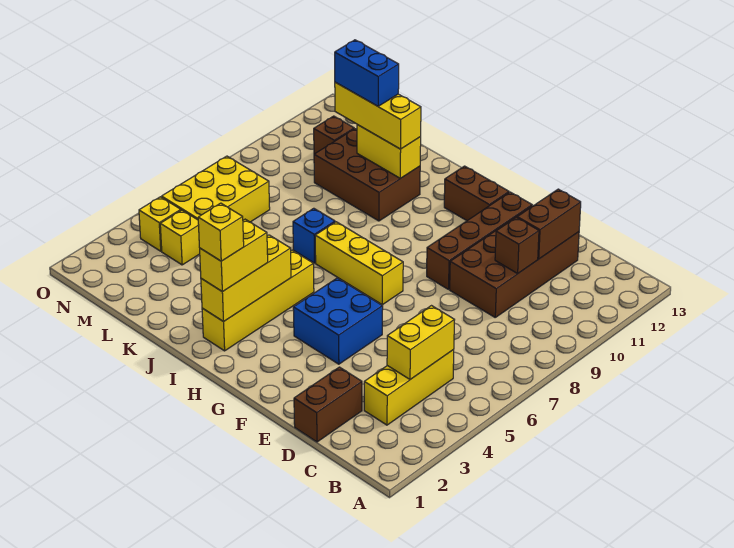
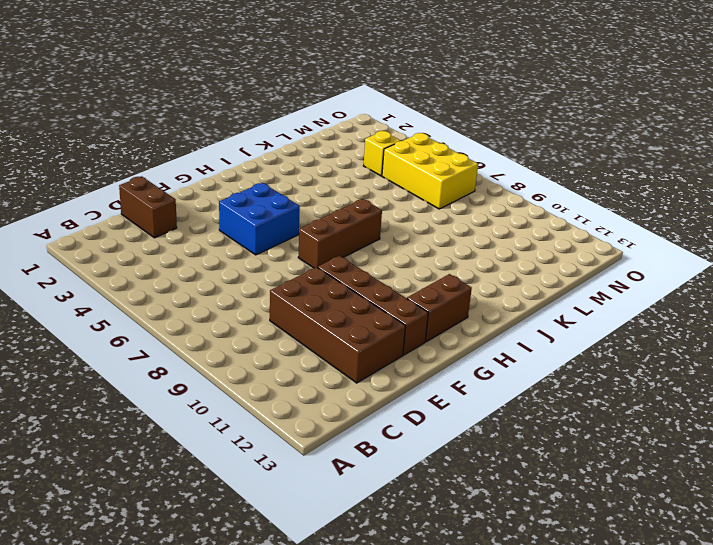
brown 1x3 brick [298,199,382,268] -> yellow 1x3 brick [315,222,403,305]
none -> yellow 1x3 brick [364,350,454,425]
none -> yellow 1x4 brick [202,250,314,351]
none -> blue 1x1 brick [293,208,335,263]

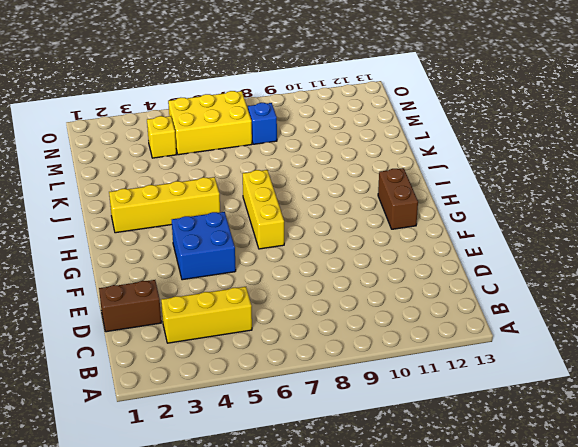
blue 1x1 brick [248,103,277,144] -> blue 1x1 brick moved to [293,208,335,263]
none -> brown 2x4 brick [450,206,579,317]
none -> brown 1x4 brick [427,192,532,289]
none -> brown 2x3 brick [314,129,420,221]

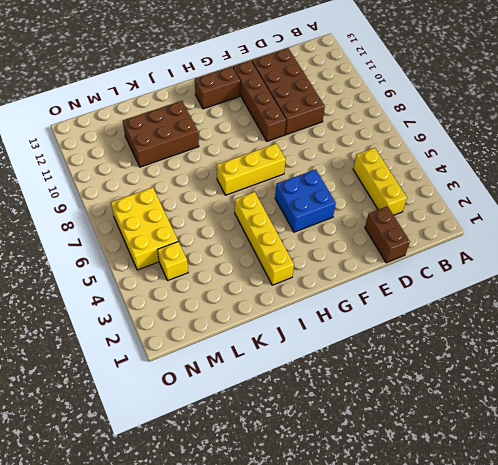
none -> blue 1x1 brick [293,208,335,263]
none -> brown 1x1 brick [314,116,354,154]
none -> yellow 1x1 brick [139,197,181,251]

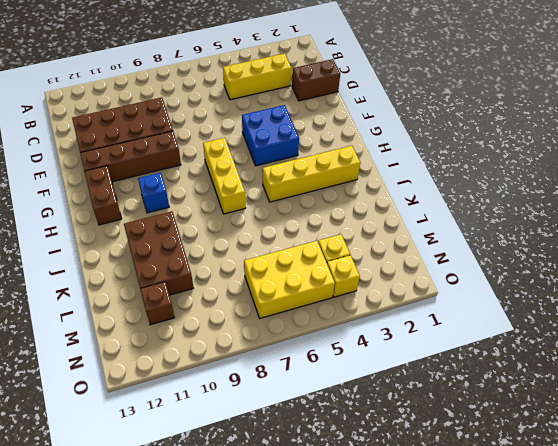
blue 1x1 brick [138,173,169,213] -> blue 1x1 brick moved to [293,208,335,263]
none -> yellow 1x2 brick [387,306,454,379]
none -> brown 1x1 brick [495,217,539,273]
none -> brown 1x2 brick [517,189,581,259]

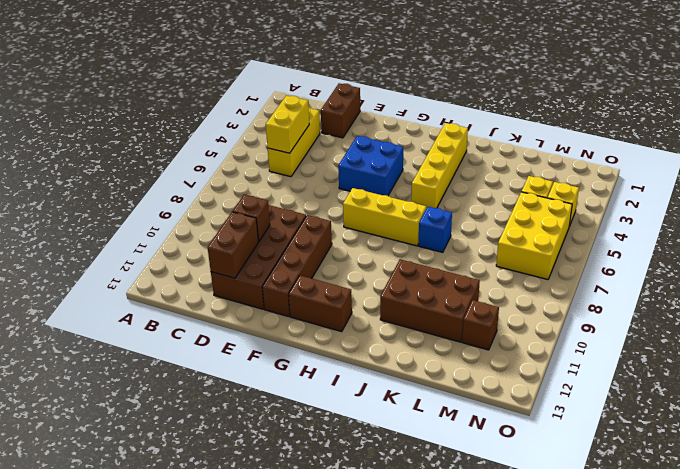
none -> yellow 1x3 brick [201,235,291,322]
none -> yellow 1x2 brick [357,125,421,178]
none -> yellow 1x2 brick [200,219,268,292]

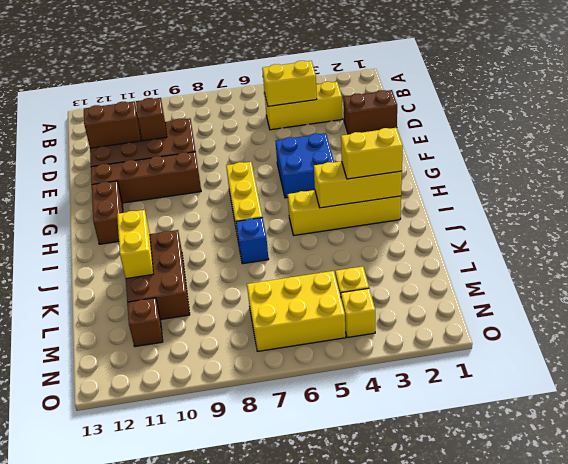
none -> yellow 1x3 brick [335,82,421,149]
none -> yellow 1x1 brick [198,203,244,261]
none -> blue 1x2 brick [335,40,399,106]

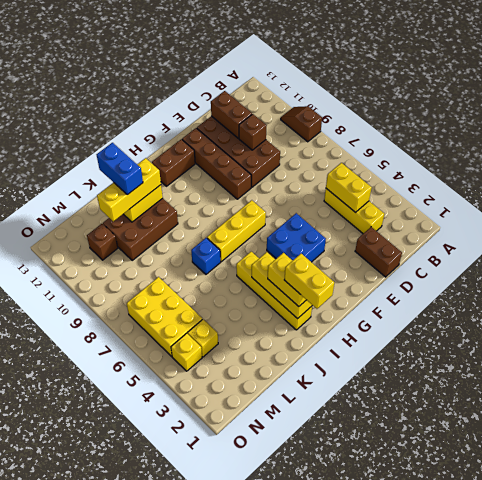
brown 1x2 slope [281,106,322,142] -> none
yellow 1x2 brick [284,254,334,309] -> yellow 1x1 brick [198,203,244,261]
blue 1x2 brick [96,143,143,195] -> blue 1x2 brick turned to [335,40,399,106]

